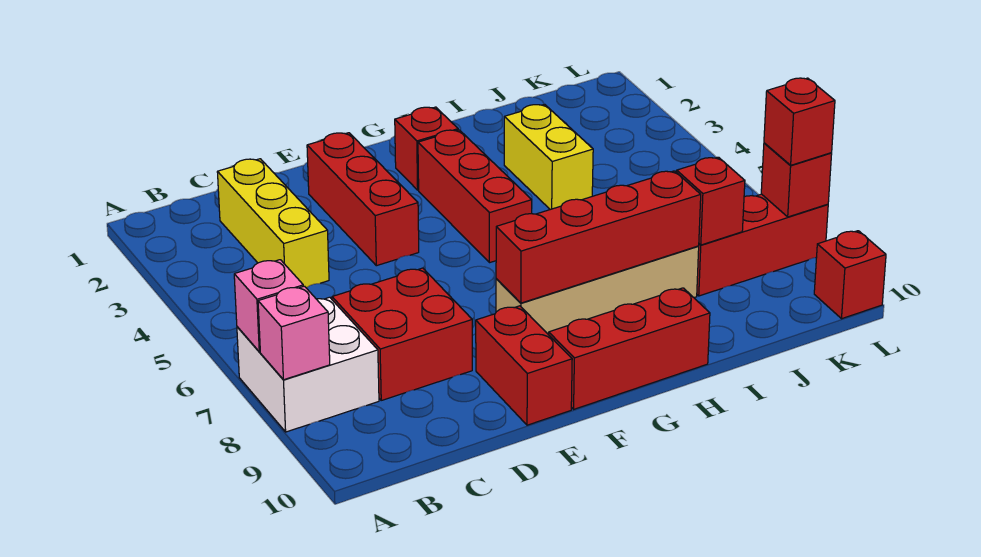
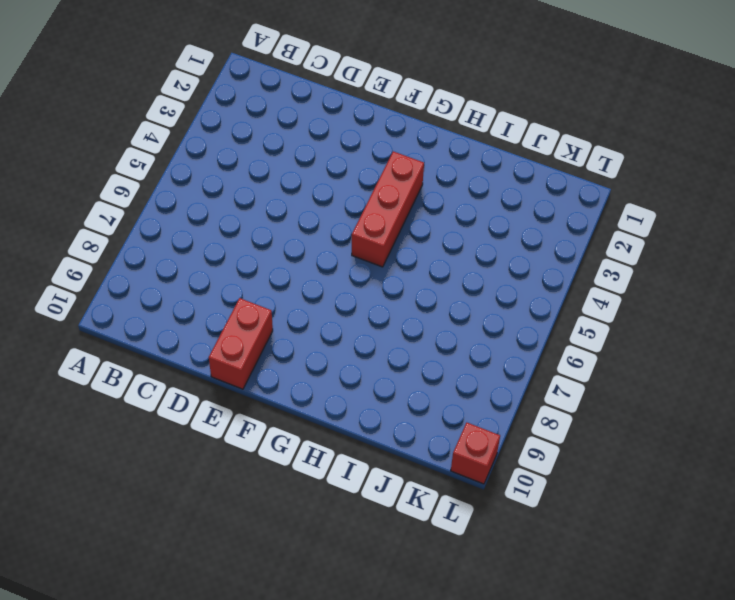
none -> white 2x2 brick [237,297,379,432]
none -> yellow 1x3 brick [217,159,329,288]
none -> red 2x2 brick [332,268,472,400]

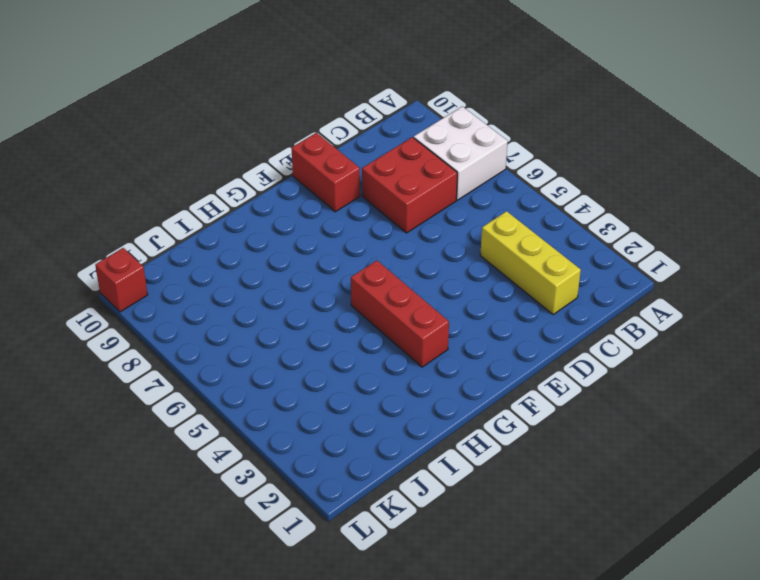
none -> red 1x3 brick [307,133,419,266]
none -> tan 1x4 brick [496,246,699,335]
none -> red 1x3 brick [549,288,710,409]

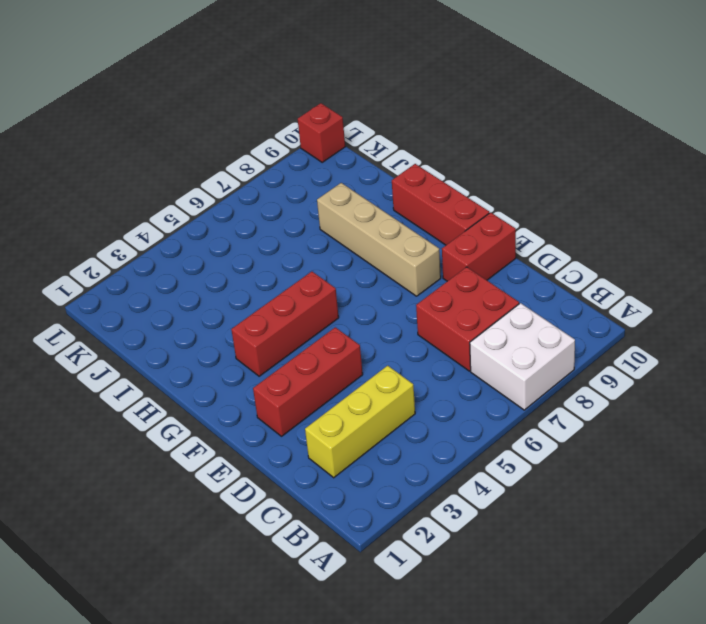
none -> red 1x1 brick [395,107,458,190]
none -> yellow 1x2 brick [504,104,593,210]
none -> red 1x3 brick [697,194,828,296]

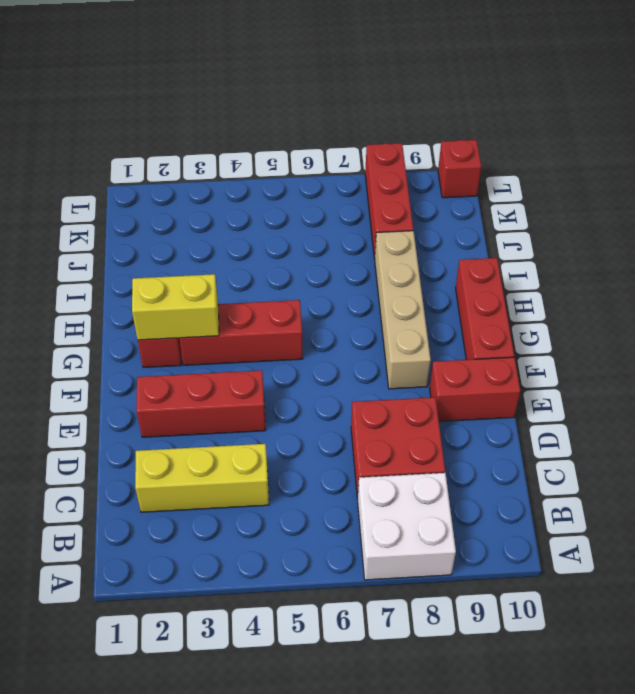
yellow 1x2 brick [132,274,219,340] -> yellow 1x2 brick moved to [504,104,593,210]
none -> pink 1x1 brick [234,260,303,352]
none -> pink 1x1 brick [258,286,330,380]
none -> red 1x4 brick [496,171,701,303]

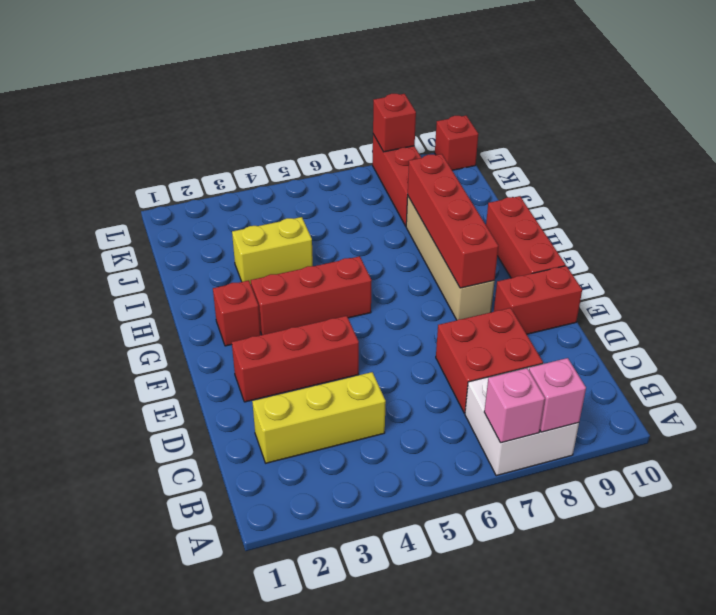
none -> red 1x1 brick [677,157,745,245]
none -> red 1x1 brick [764,78,835,165]

